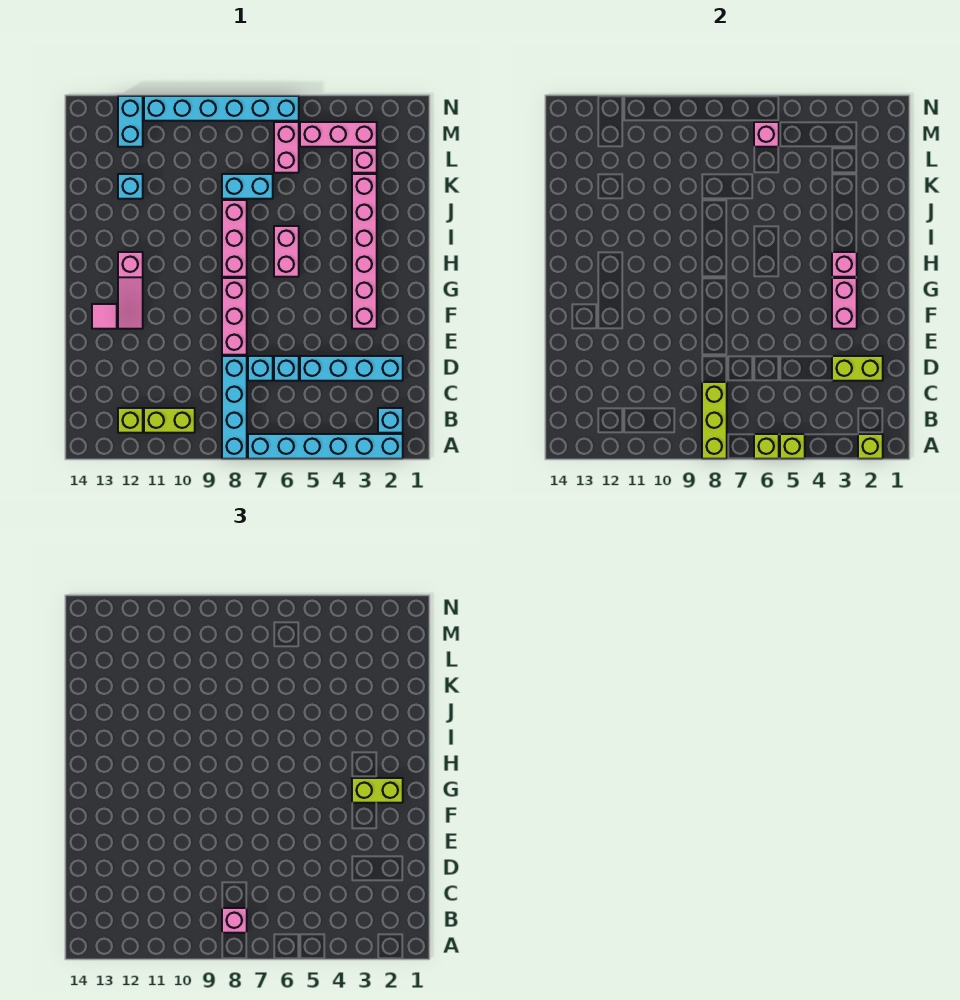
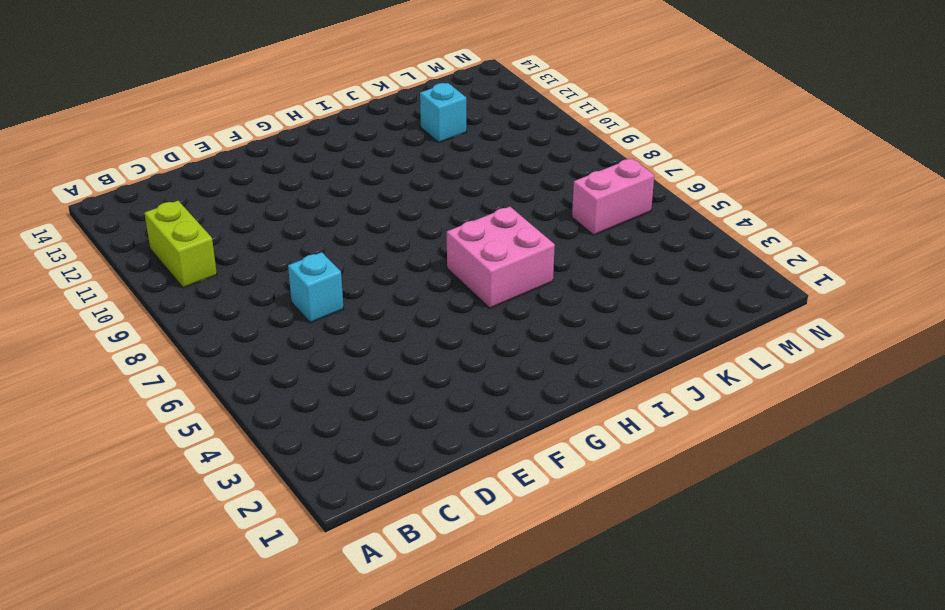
pink 2x2 brick [447,207,555,308] -> pink 1x2 brick [274,226,299,277]
none -> cyan 1x6 brick [248,434,403,459]
none -> cyan 1x4 brick [222,356,247,459]
none -> cyan 1x1 brick [378,408,403,433]
none -> lime 1x1 brick [118,408,143,433]

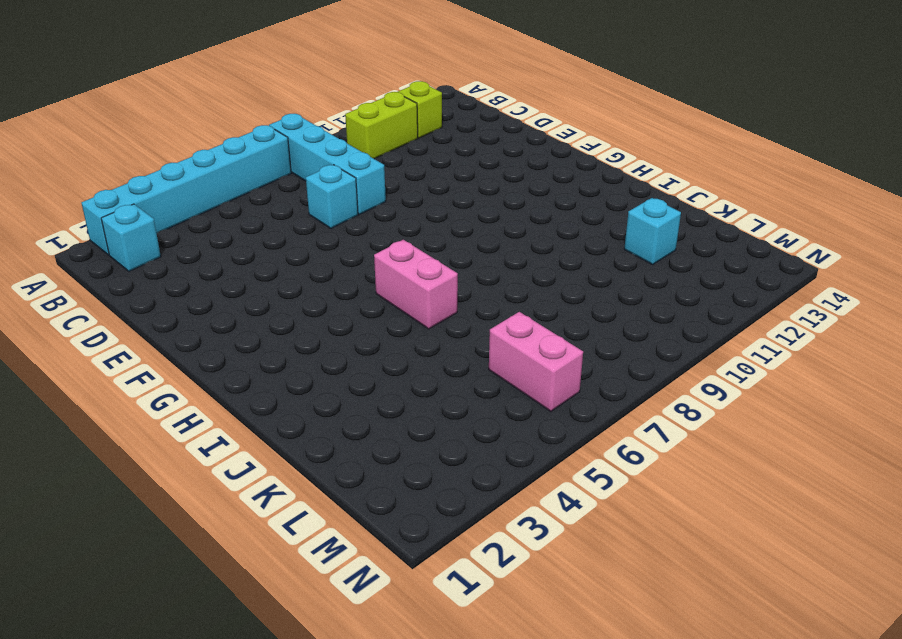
none -> cyan 1x4 brick [300,356,403,381]
none -> cyan 1x1 brick [274,356,299,381]
none -> pink 1x3 brick [222,278,247,355]
none -> pink 1x6 brick [352,174,377,329]

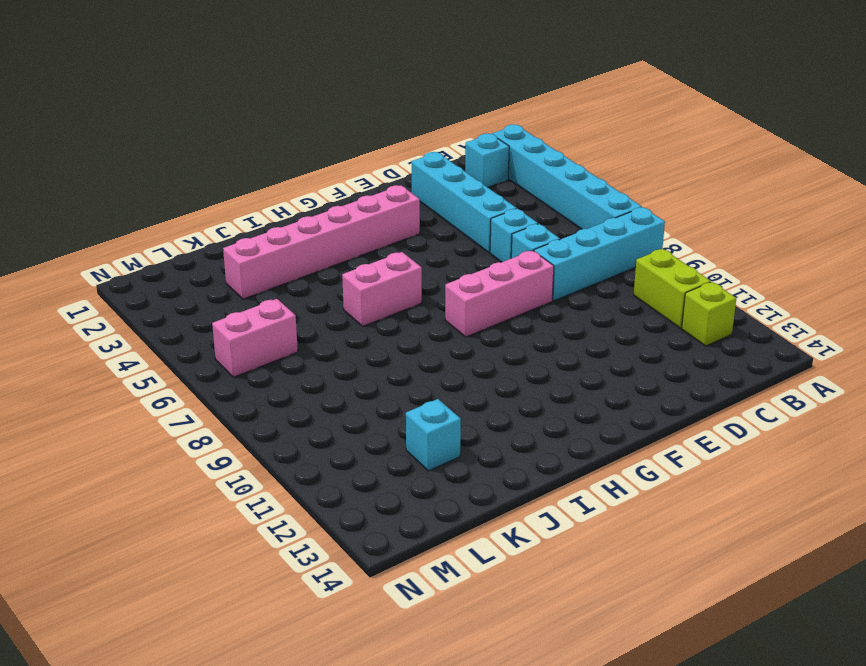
none -> pink 1x3 slope [118,252,143,329]
none -> pink 1x1 tile [92,304,117,329]
none -> pink 1x3 brick [222,200,247,277]
none -> cyan 1x2 brick [222,174,273,199]

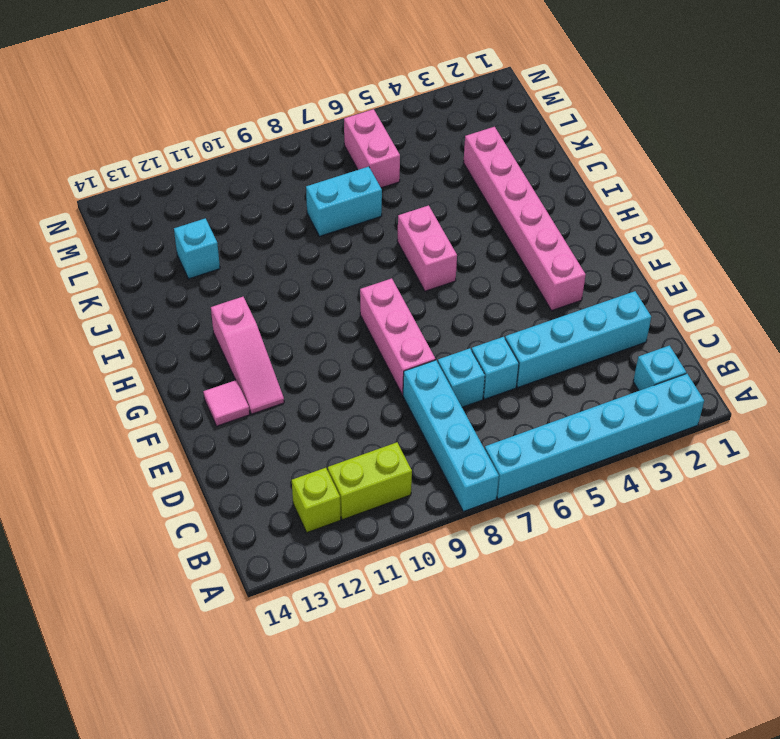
none -> pink 1x3 brick [222,200,247,277]
none -> pink 1x1 brick [352,148,377,173]
none -> pink 1x3 brick [300,122,377,147]
none -> cyan 1x2 brick [118,96,143,147]

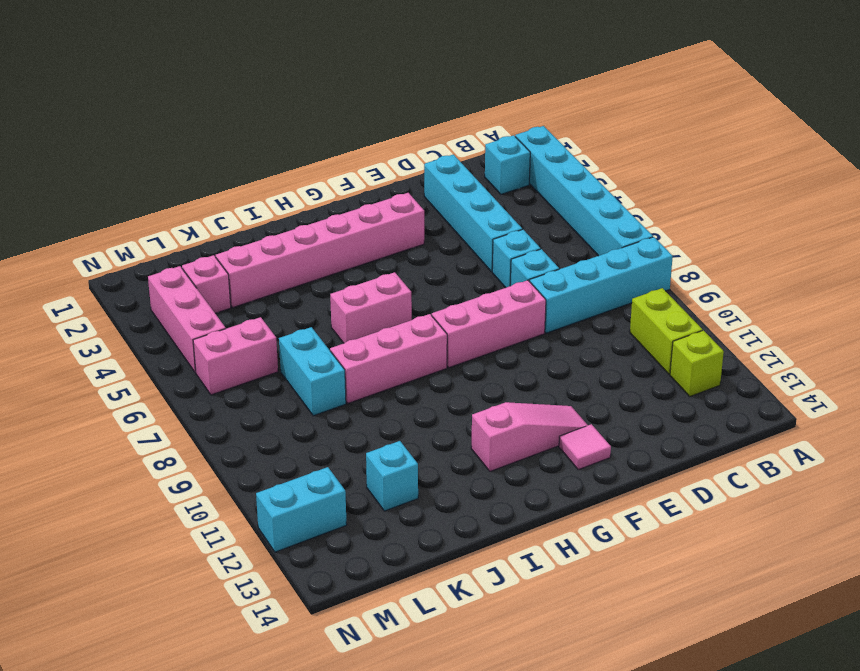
none -> cyan 1x6 brick [144,96,299,121]
none -> lime 1x1 brick [858,434,883,459]
none -> lime 1x1 brick [780,434,805,459]
none -> lime 1x1 brick [754,434,779,459]

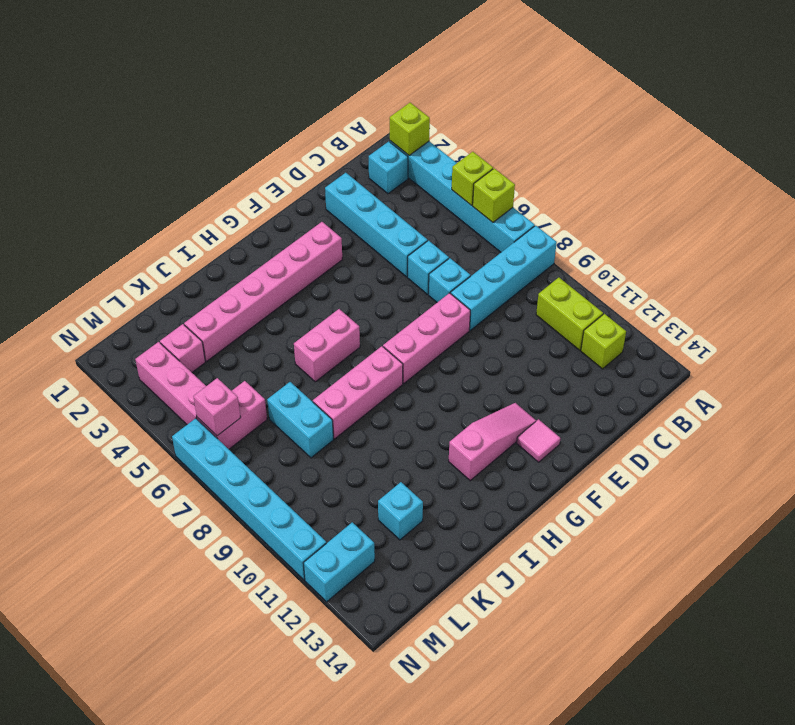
none -> lime 1x3 brick [702,382,727,459]
none -> lime 1x2 brick [832,356,883,381]
none -> pink 1x2 brick [832,278,857,329]
none -> pink 1x1 brick [832,252,857,277]

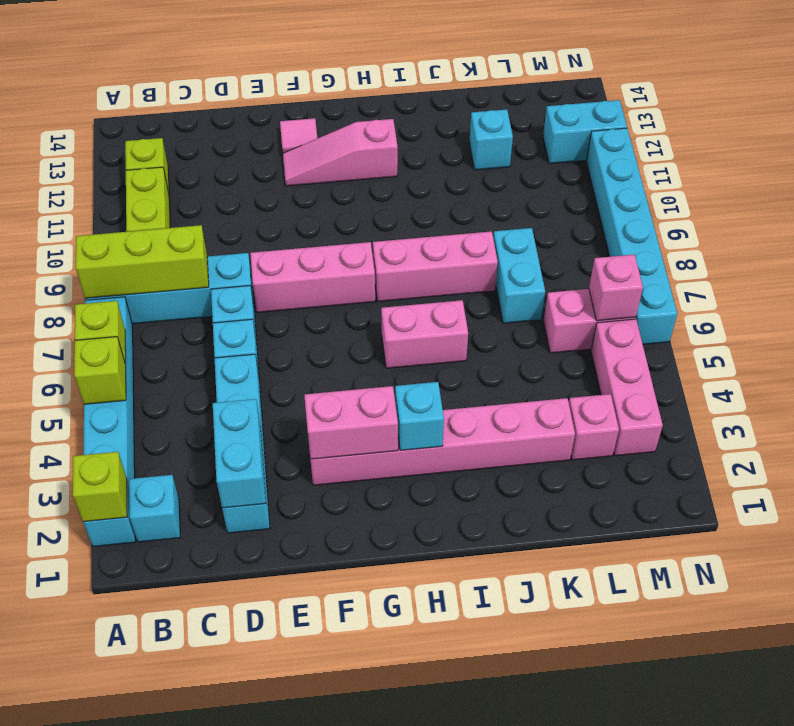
cyan 1x2 brick [213,399,266,508] -> lime 1x2 brick [832,356,883,381]
cyan 1x1 brick [395,382,444,450] -> pink 1x1 brick [832,252,857,277]
none -> pink 1x1 brick [222,908,247,933]
none -> lime 1x2 brick [352,778,403,803]

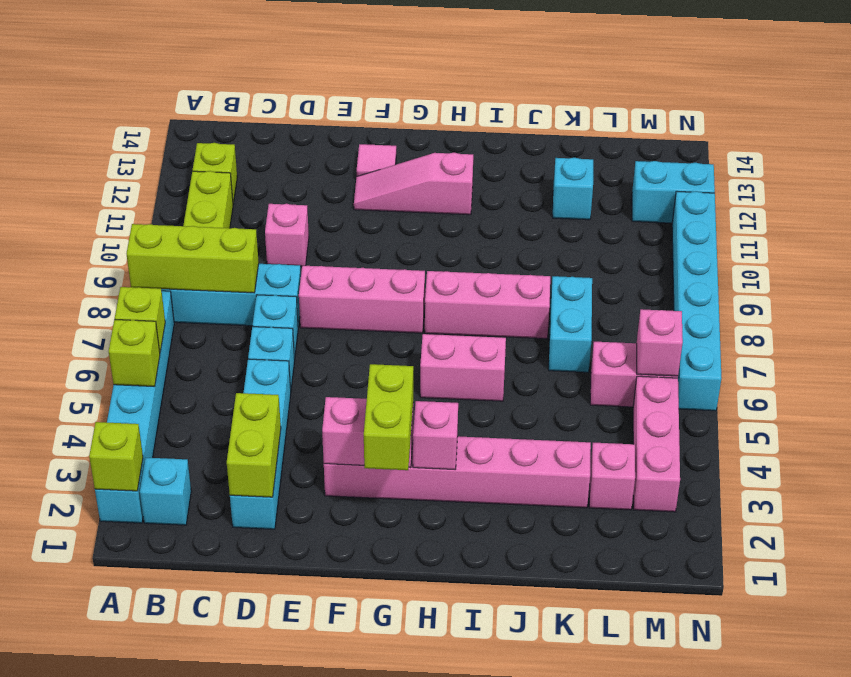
pink 1x1 brick [265,204,309,266] -> pink 1x1 brick moved to [222,908,247,933]

